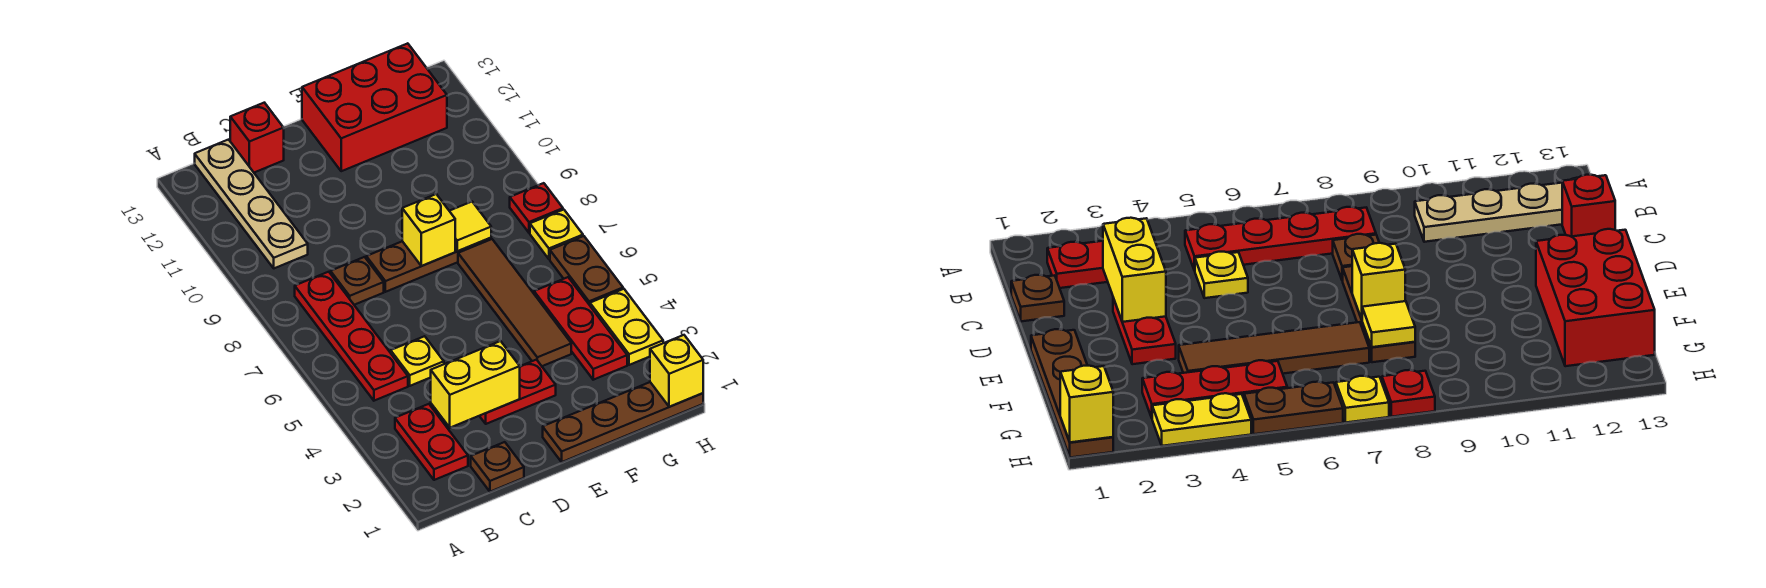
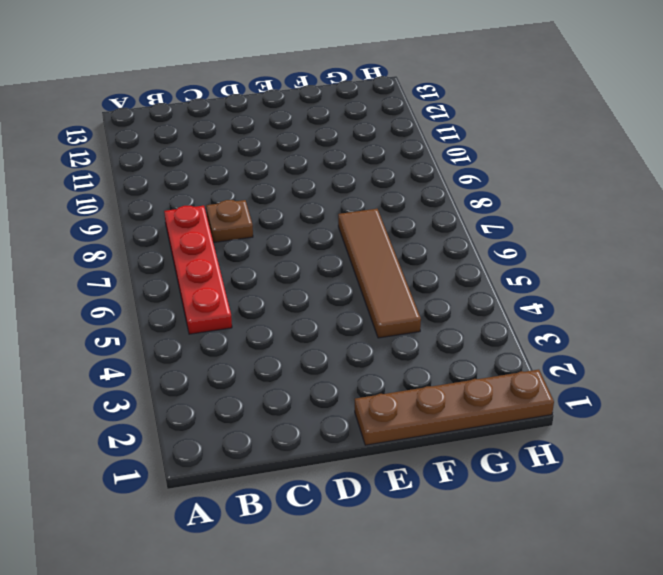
none -> red 1x2 plate [395,404,468,480]
none -> tan 1x4 plate [195,140,308,268]
none -> brown 1x1 plate [471,442,524,492]

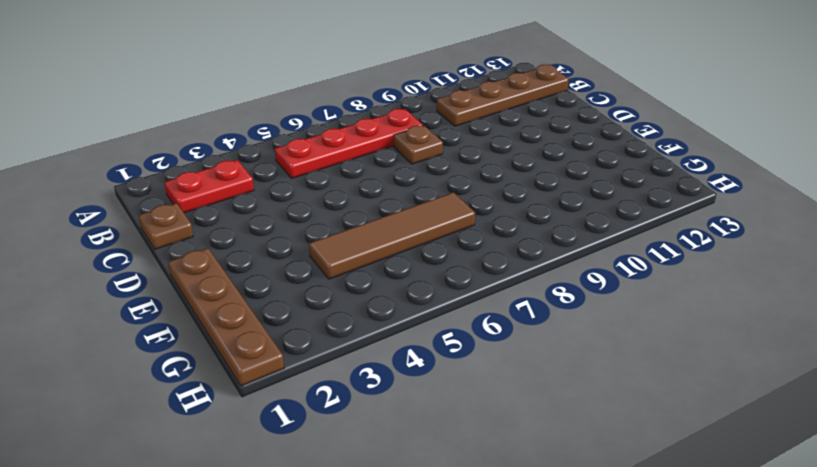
brown 1x4 plate [437,64,569,126] -> tan 1x4 plate [195,140,308,268]
none -> yellow 1x1 plate [391,336,444,386]
none -> red 1x1 brick [230,103,284,173]
none -> red 1x2 plate [480,360,556,424]

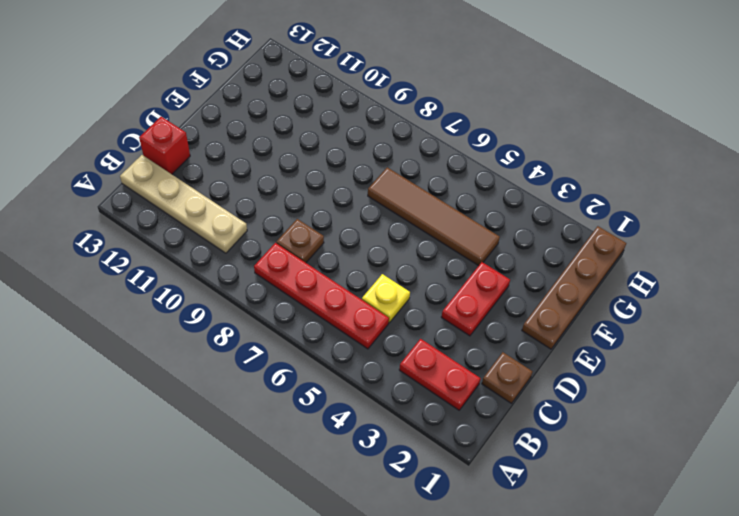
none -> brown 1x3 plate [366,238,491,292]
none -> red 2x3 brick [302,43,447,171]
none -> red 1x3 plate [534,277,627,380]

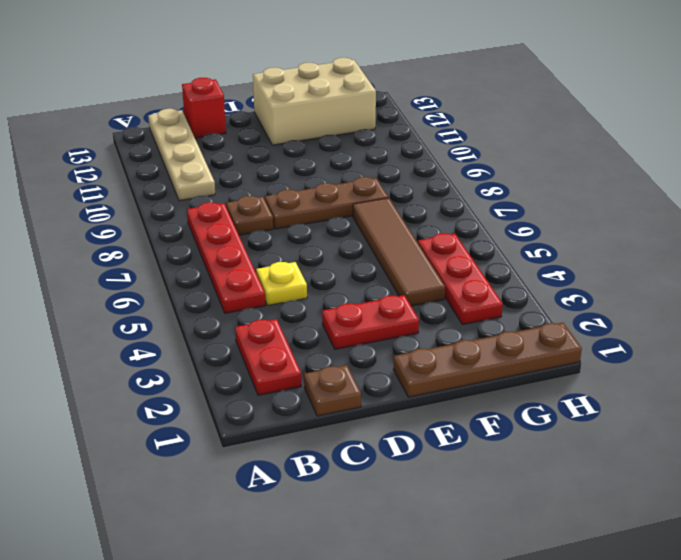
tan 2x3 brick [253,58,376,145] -> red 2x3 brick [302,43,447,171]
none -> yellow 1x2 plate [590,289,663,365]
none -> brown 1x2 plate [550,236,623,305]
none -> yellow 1x1 plate [530,210,583,259]

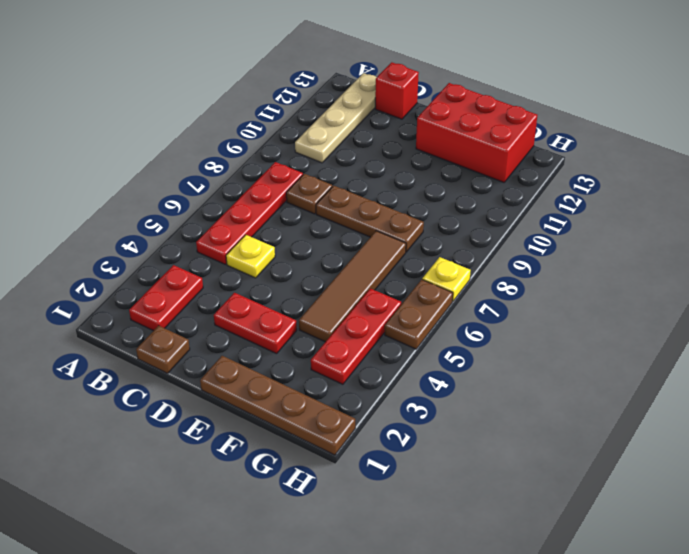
none -> yellow 1x2 plate [590,289,663,365]
none -> red 1x1 plate [510,183,563,233]
none -> yellow 1x2 brick [431,341,520,428]

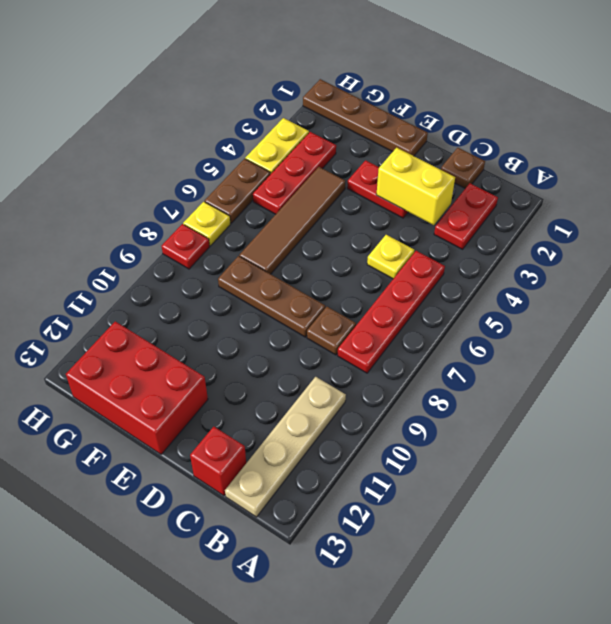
none -> yellow 1x1 brick [402,194,455,266]
none -> yellow 1x1 tile [450,202,491,251]
none -> yellow 1x1 brick [650,335,703,407]

